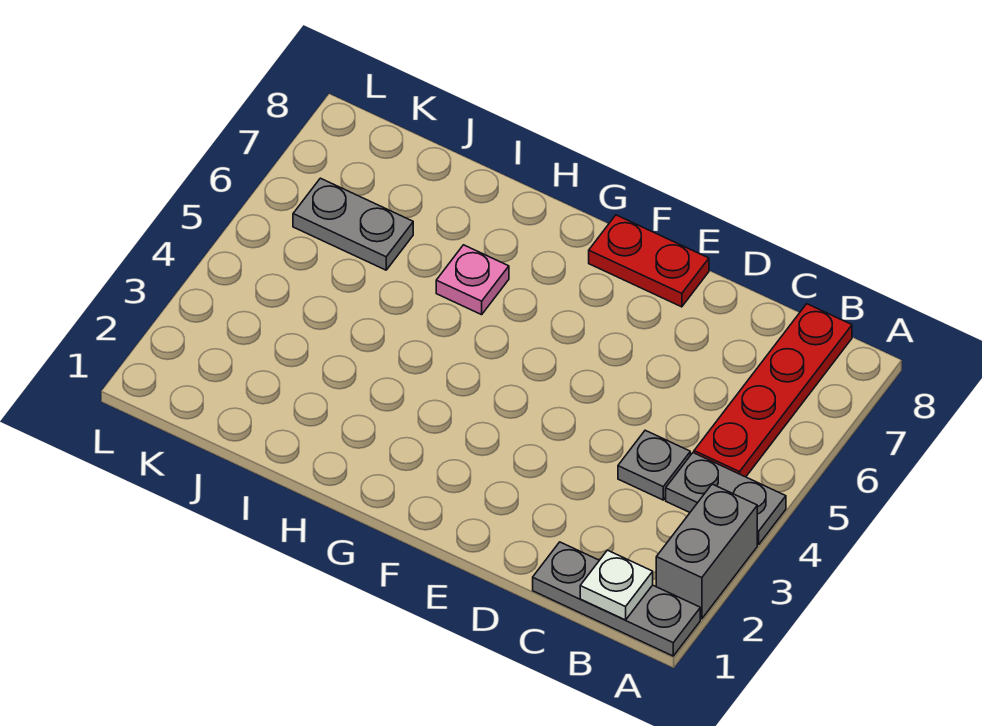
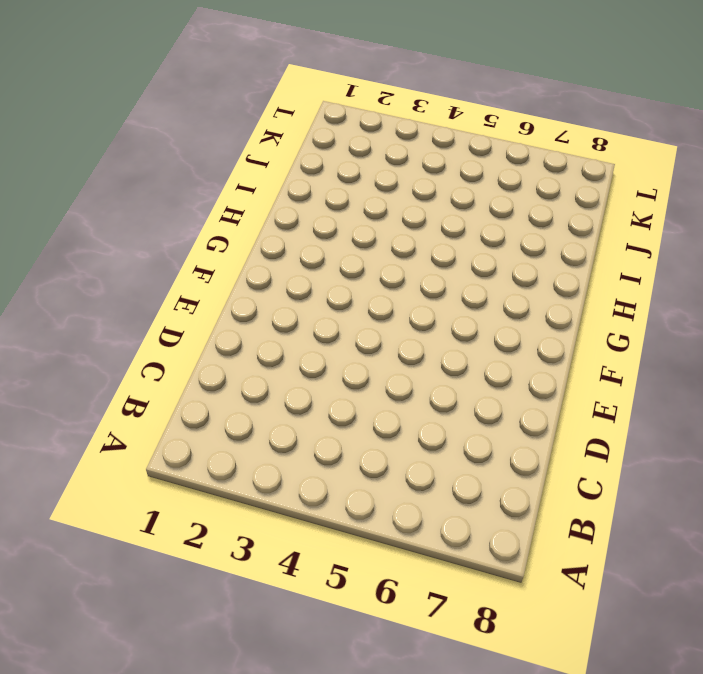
none -> grey 1x3 plate [533,542,700,656]
none -> grey 1x2 brick [656,484,757,619]

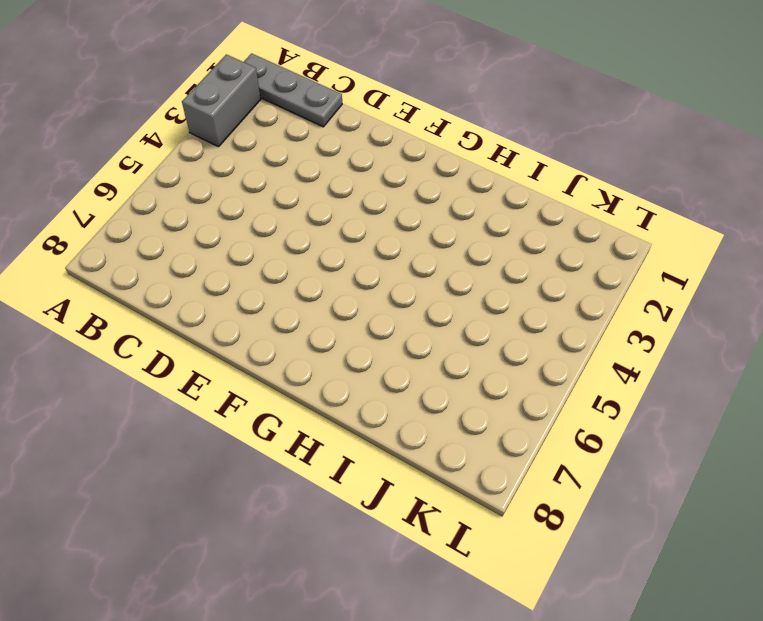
none -> grey 1x2 plate [666,453,786,544]
none -> red 1x4 plate [694,304,852,477]

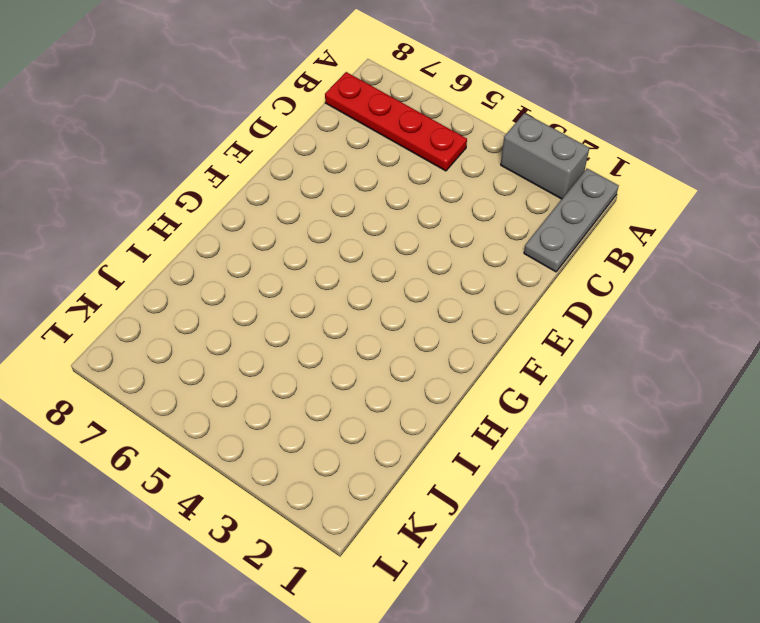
none -> grey 1x2 plate [666,453,786,544]
none -> grey 1x1 plate [618,430,690,500]

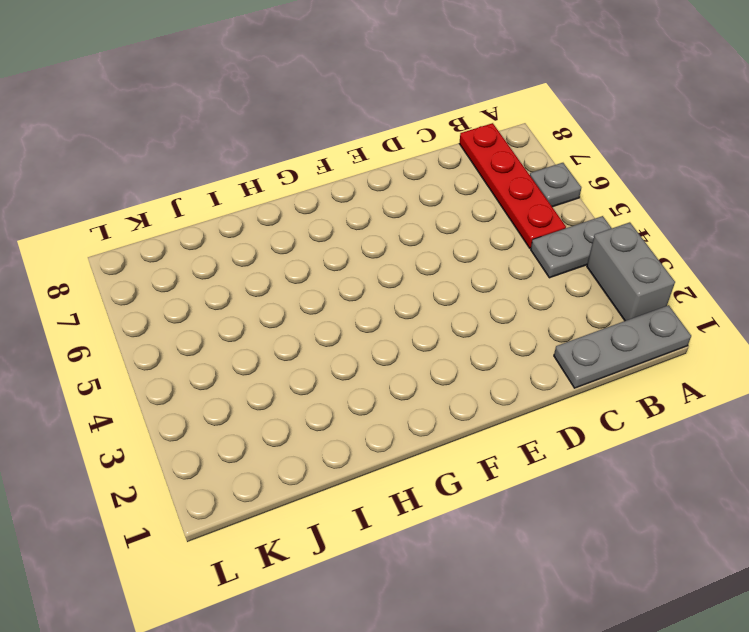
grey 1x1 plate [530,163,581,207] -> grey 1x1 plate moved to [618,430,690,500]
none -> red 1x2 plate [589,215,709,307]
none -> pink 1x1 plate [436,245,509,315]

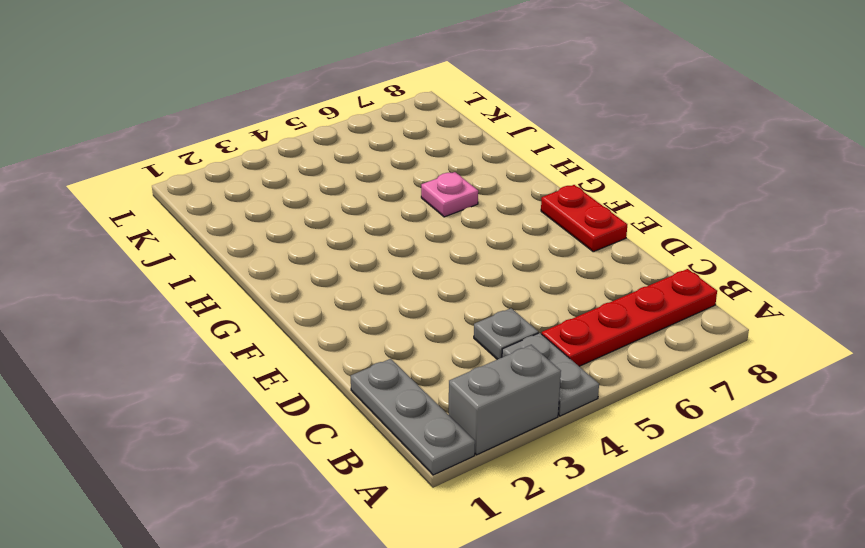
none -> grey 1x2 plate [293,178,413,270]
none -> white 1x1 plate [580,550,653,620]

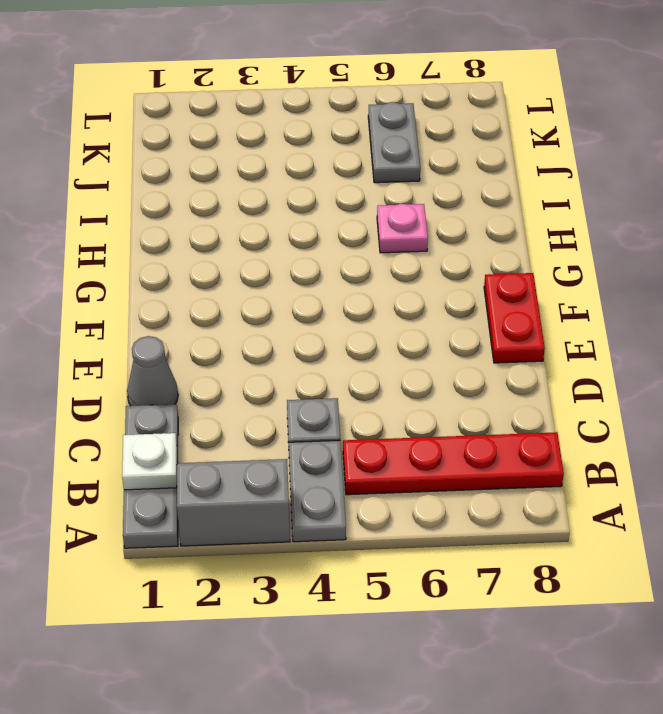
grey 1x1 cone [127,336,178,406] -> none

